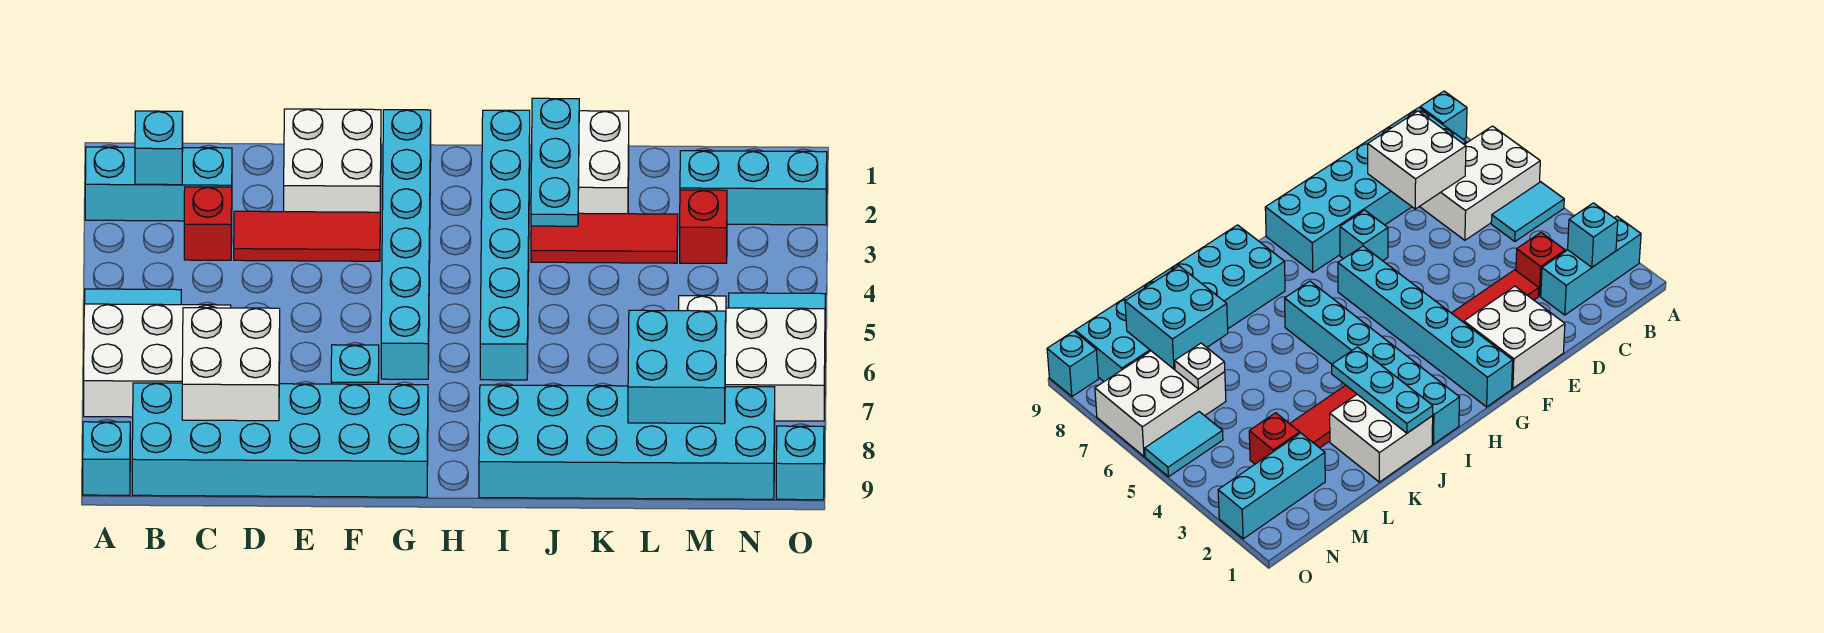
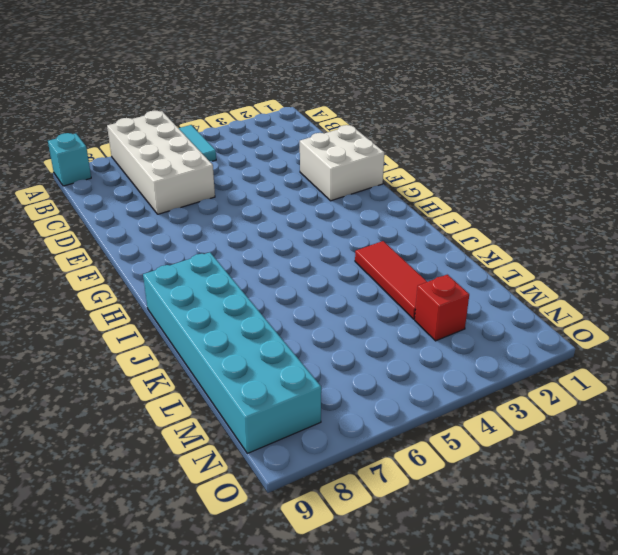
white 2x4 brick [107,111,215,214] -> white 2x3 brick [84,304,231,417]
none -> cyan 1x3 brick [85,147,232,221]
none -> cyan 2x6 brick [132,383,428,497]
none -> red 1x1 brick [184,187,232,260]

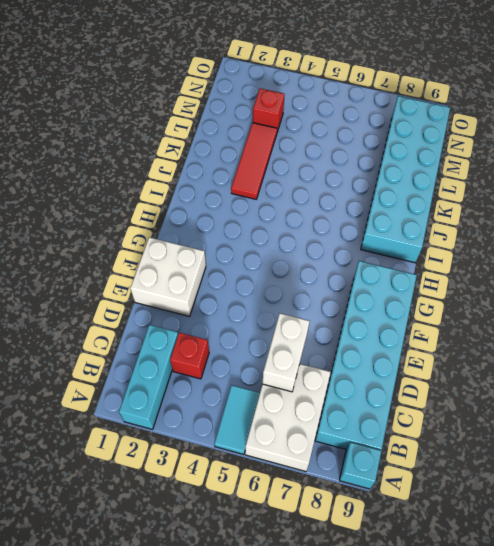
white 1x2 brick [263,313,310,392] -> none
none -> red 1x3 tile [234,211,380,261]
none -> cyan 1x1 brick [331,345,379,384]
none -> cyan 1x6 brick [381,110,431,379]

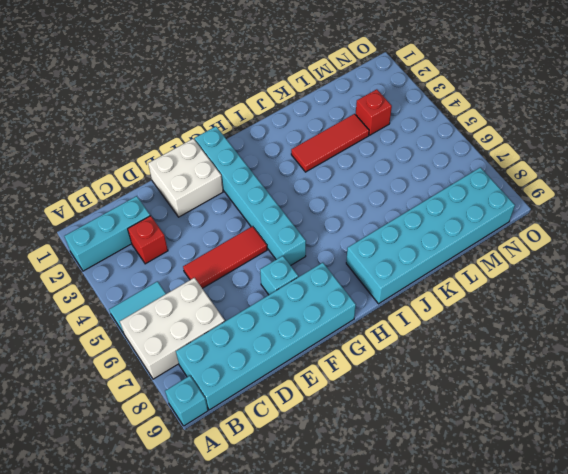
red 1x3 tile [183,226,267,288] -> red 1x3 tile moved to [234,211,380,261]
none -> cyan 1x6 brick [480,110,530,380]
none -> white 2x2 brick [578,111,629,214]
none -> cyan 1x3 brick [680,151,827,225]

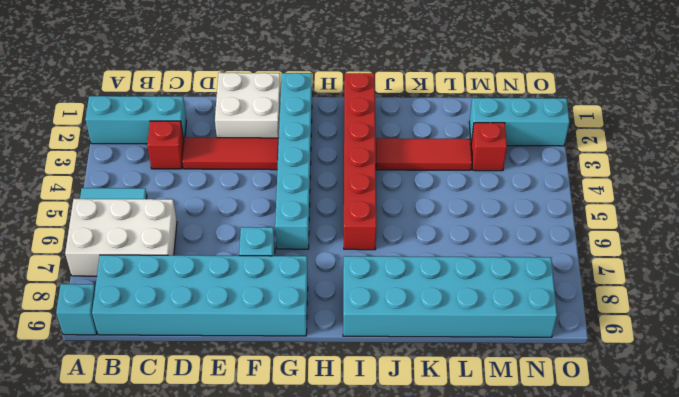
red 1x6 brick [344,73,376,250] -> cyan 1x6 brick [480,110,530,380]
none -> white 2x2 brick [578,111,629,214]
none -> white 2x3 brick [725,308,825,421]
none -> cyan 1x2 tile [729,293,825,309]

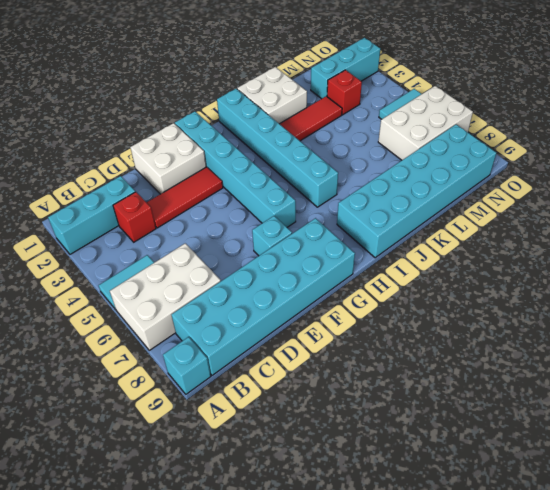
none -> cyan 1x1 brick [776,426,824,500]
none -> cyan 1x1 brick [135,111,183,185]
none -> white 2x2 brick [182,308,280,421]

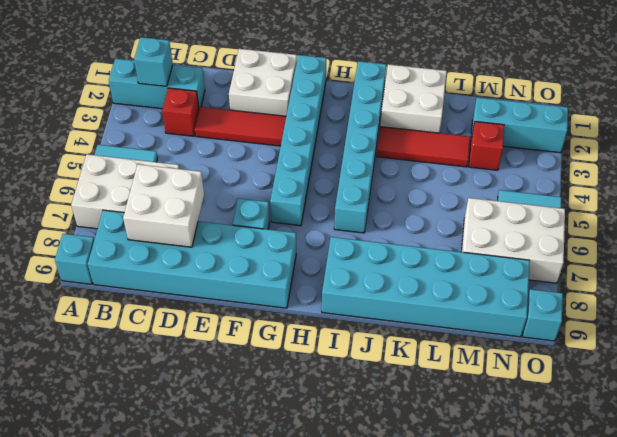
none -> cyan 1x3 plate [531,98,579,226]
none -> cyan 2x2 brick [628,310,726,424]
none -> white 1x1 plate [679,296,726,311]

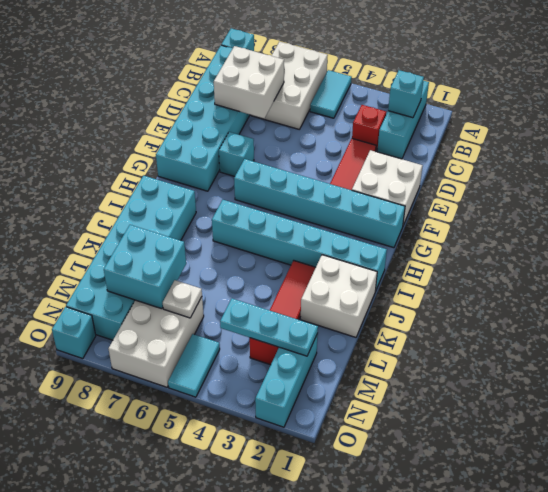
cyan 1x3 plate [220,299,318,356] -> cyan 1x3 plate moved to [531,98,579,226]

